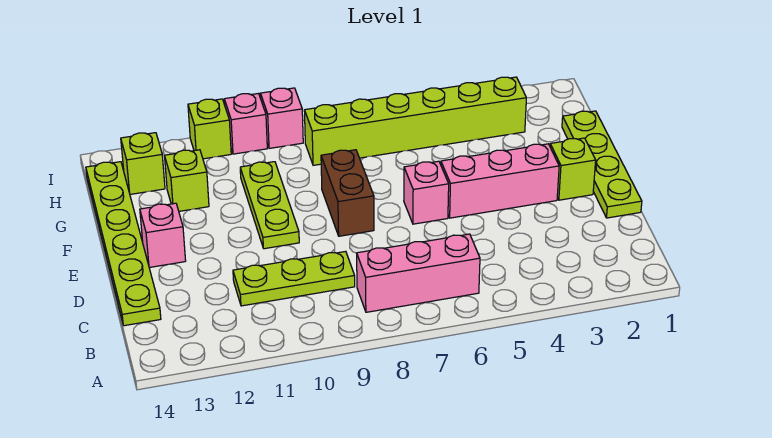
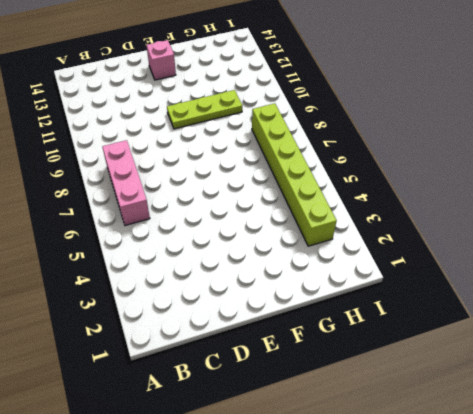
none -> lime 1x3 plate [233,251,355,306]
none -> lime 1x6 plate [86,162,161,326]
none -> lime 1x4 plate [562,111,642,218]

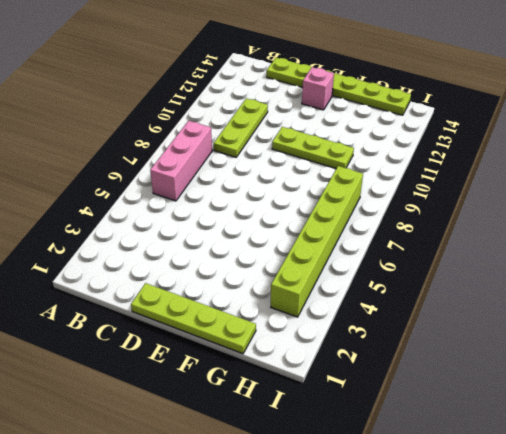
none -> lime 1x1 brick [550,138,596,200]
none -> pink 1x3 brick [441,144,559,218]
none -> pink 1x1 brick [404,161,449,224]

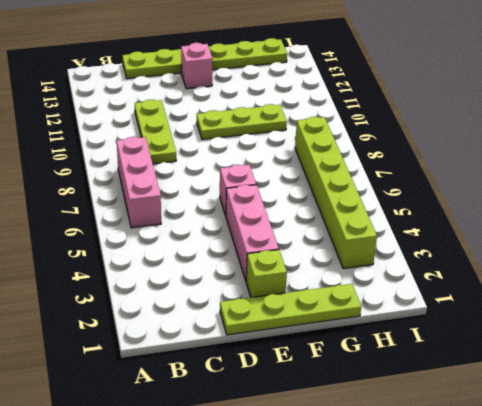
none -> brown 1x2 brick [321,150,374,236]
none -> lime 1x1 brick [165,150,209,211]
none -> lime 1x1 brick [121,133,165,194]

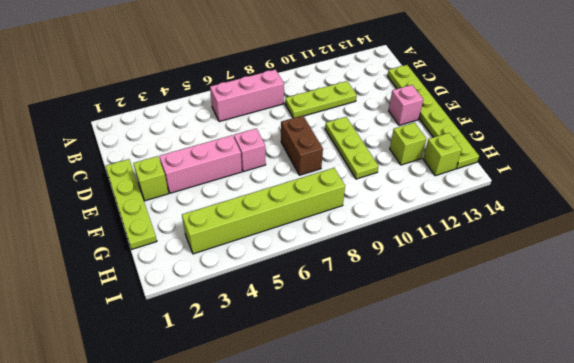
none -> pink 1x1 brick [260,88,303,148]
none -> pink 1x1 brick [224,93,267,154]
none -> lime 1x1 brick [188,99,231,159]

